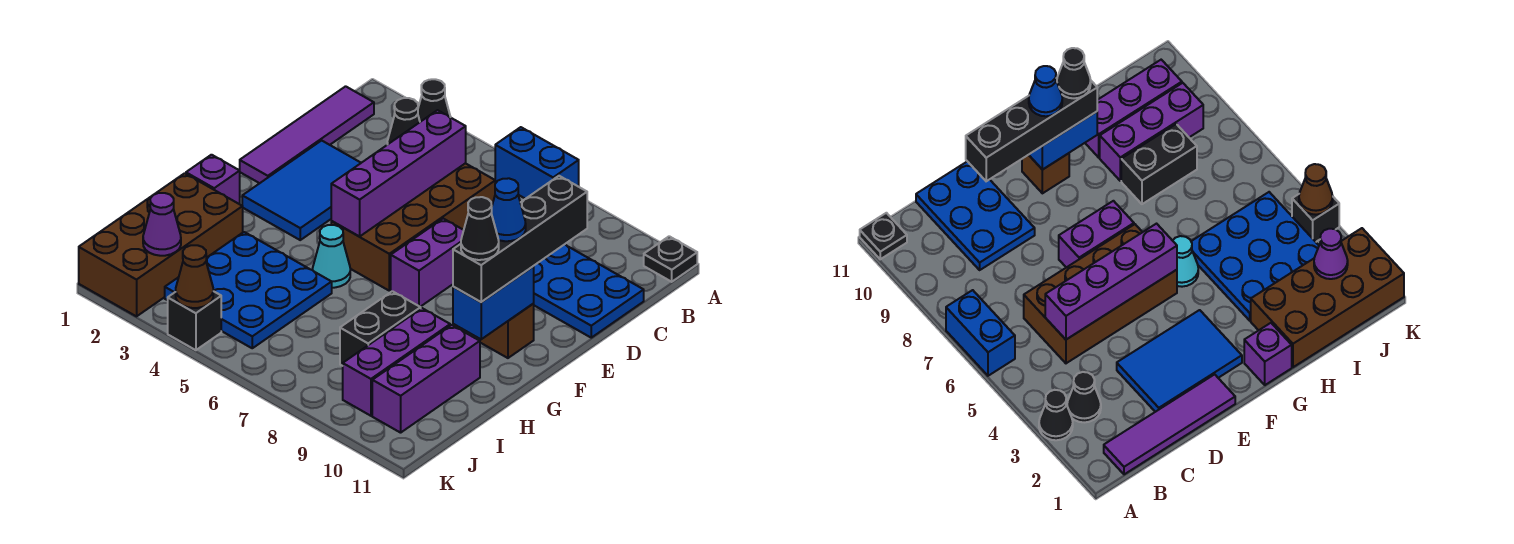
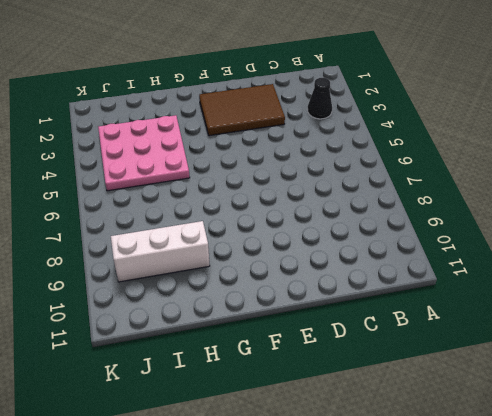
brown 2x3 tile [199,84,285,136] -> blue 2x3 tile [242,140,361,240]
pink 3x3 plate [98,115,190,191] -> blue 3x3 plate [165,232,332,348]
white 1x3 brick [111,221,210,282] -> purple 1x3 brick [343,308,450,416]
none -> black 1x1 cone [418,79,450,122]
none -> blue 1x2 brick [495,127,579,199]
none -> black 1x1 plate [644,236,697,282]

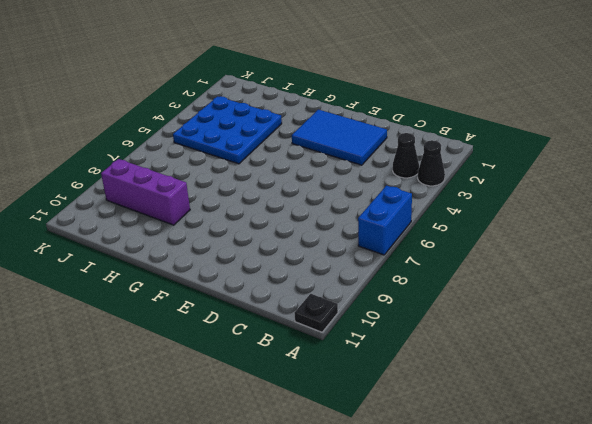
none -> purple 1x4 tile [240,86,374,183]
none -> brown 2x4 brick [331,163,495,291]
none -> blue 2x3 plate [533,244,644,338]

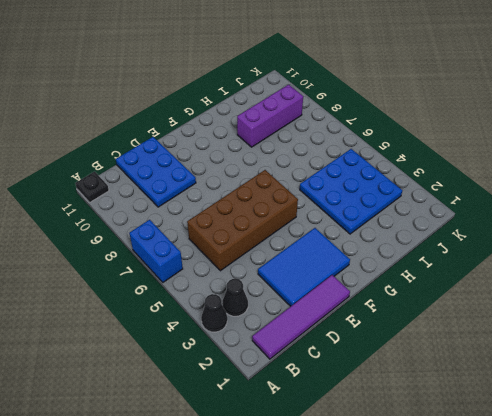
none -> purple 1x2 brick [391,219,464,307]
none -> brown 1x1 brick [480,304,534,358]
none -> purple 1x1 brick [186,155,240,204]

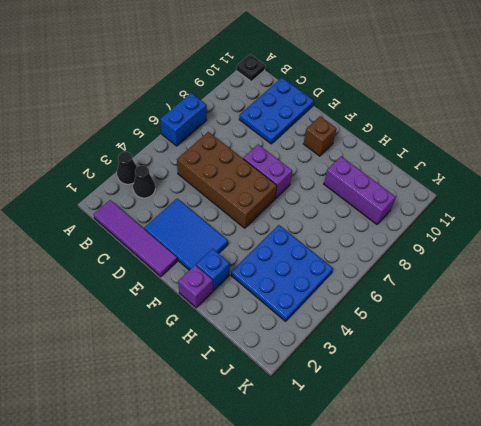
blue 1x1 brick [196,249,230,291] -> none
none -> cyan 1x1 cone [313,225,350,288]
none -> brown 2x4 brick [79,173,243,316]
none -> black 1x2 brick [340,291,421,366]

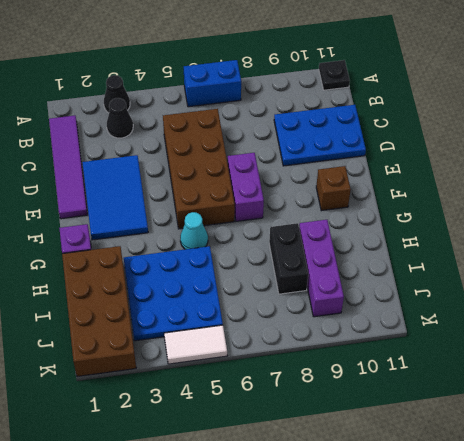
white 1x2 tile [164,325,227,364] -> black 1x1 brick [168,291,221,350]
none -> purple 1x3 brick [372,325,480,433]
none -> purple 1x4 brick [331,110,466,237]
none -> blue 1x2 brick [453,267,534,339]

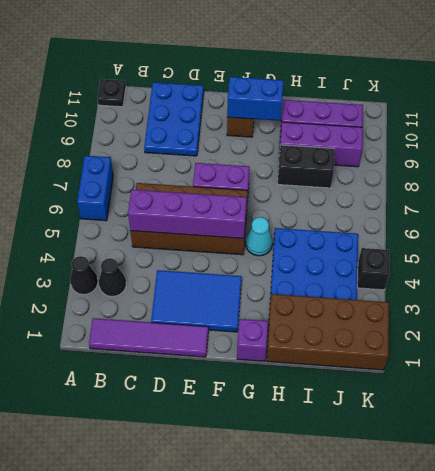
none -> purple 1x1 cone [143,193,181,256]
none -> brown 1x1 cone [176,245,213,308]
none -> black 1x4 brick [453,176,587,302]

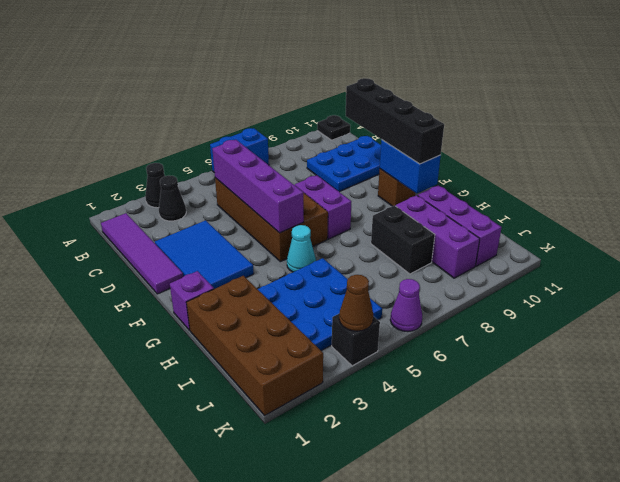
purple 1x1 cone [390,279,422,332] -> purple 1x1 cone moved to [143,193,181,256]
none -> blue 1x1 cone [491,178,526,241]
none -> black 1x1 cone [461,197,499,260]

